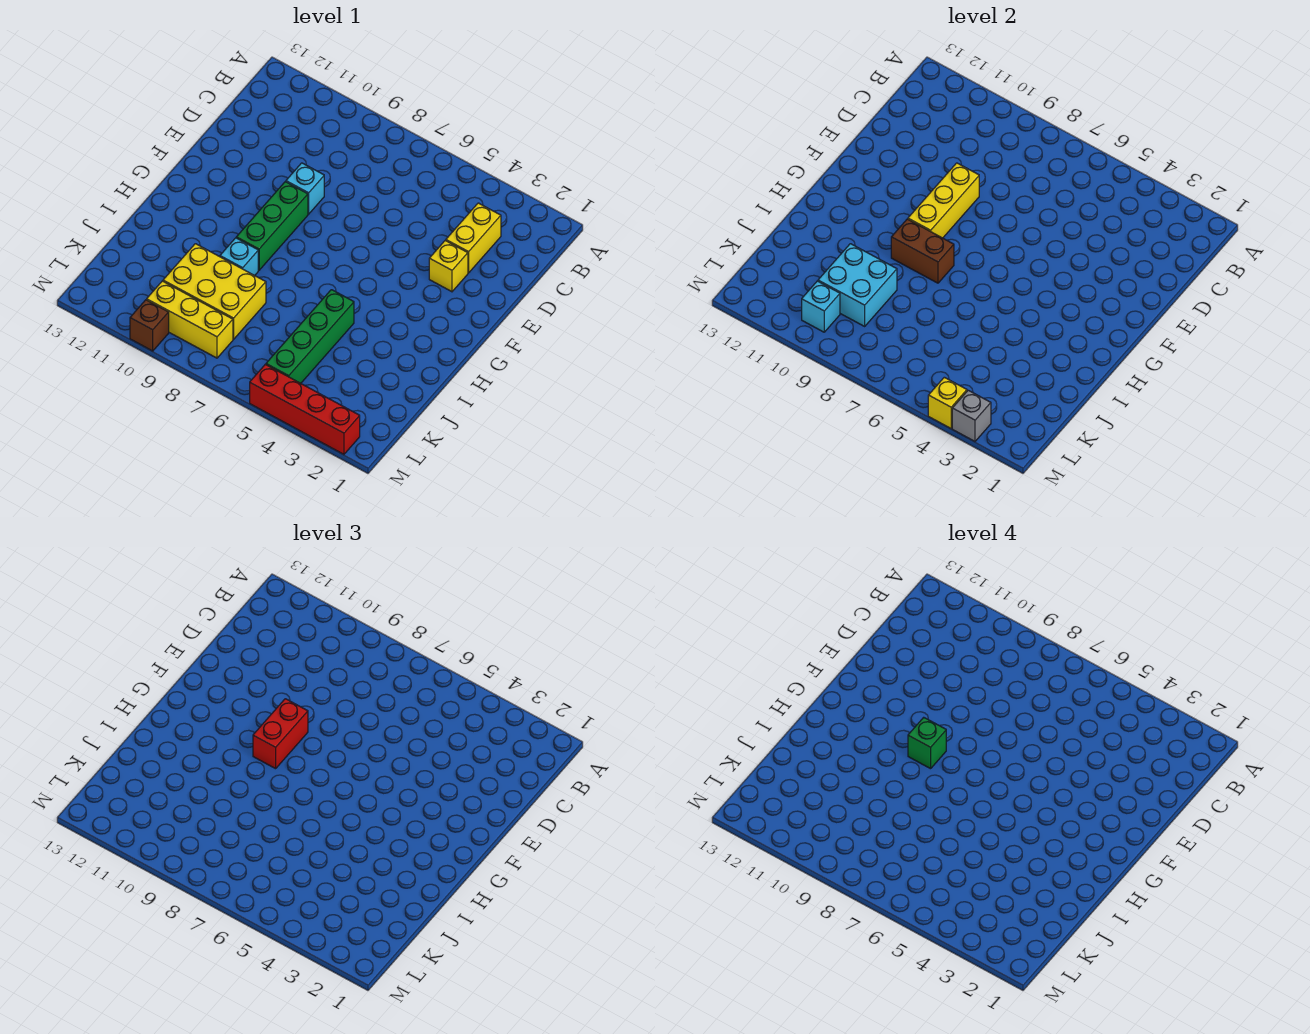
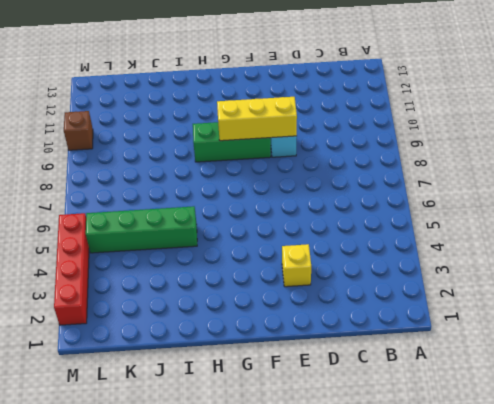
none -> yellow 1x2 brick [446,203,501,273]
none -> cyan 1x1 brick [220,238,258,276]
none -> yellow 2x3 brick [163,244,266,339]

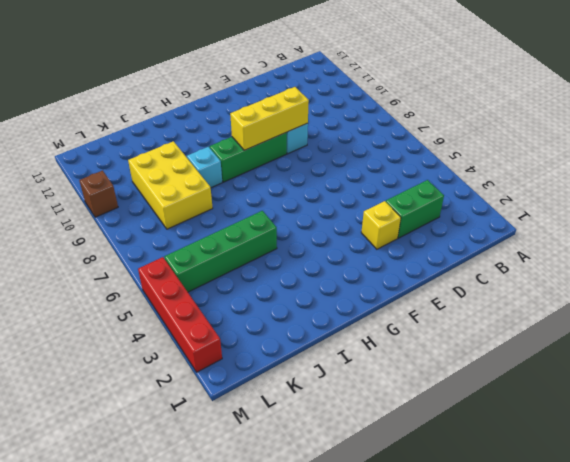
green 1x2 brick [386,180,444,238] -> yellow 1x2 brick [446,203,501,273]
none -> yellow 1x3 brick [147,281,233,358]
none -> brown 1x2 brick [891,219,954,283]
none -> cyan 2x2 brick [818,244,897,326]

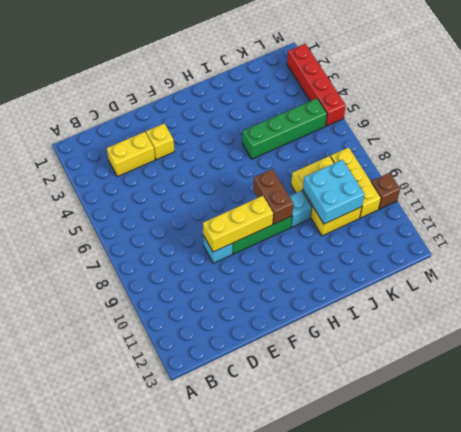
none -> cyan 1x1 brick [802,281,840,332]
none -> grey 1x1 brick [952,390,991,441]
none -> yellow 1x1 brick [928,377,967,428]

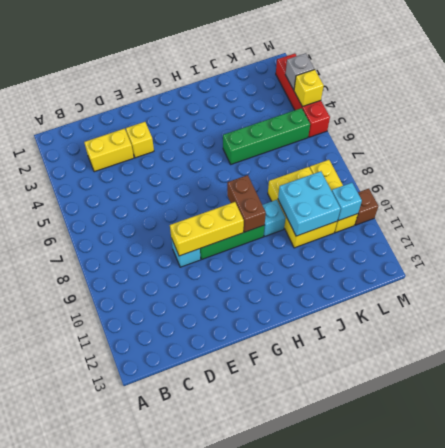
none -> red 1x2 brick [253,699,308,769]
none -> green 1x1 brick [908,717,946,769]

